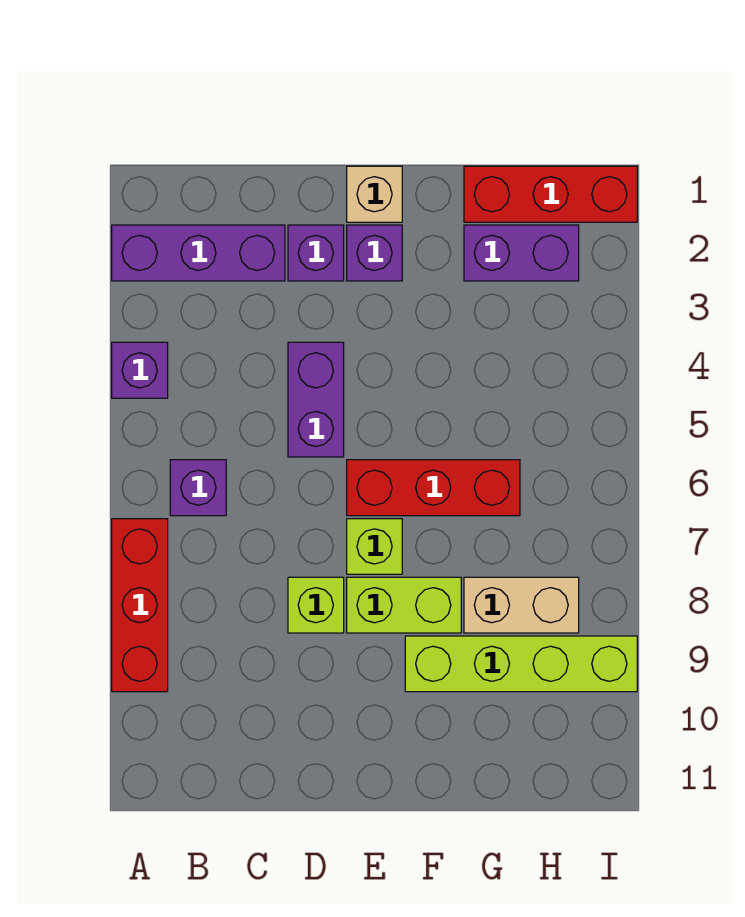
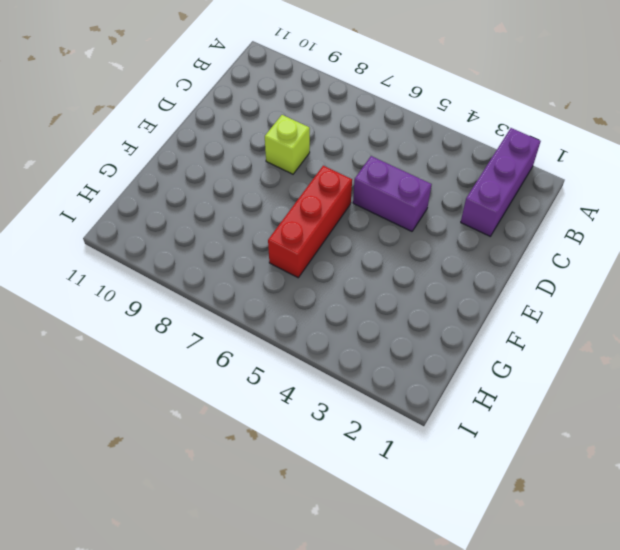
none -> purple 1x1 brick [112,342,168,398]
none -> red 1x3 brick [112,519,168,692]
none -> purple 1x1 brick [170,460,226,516]

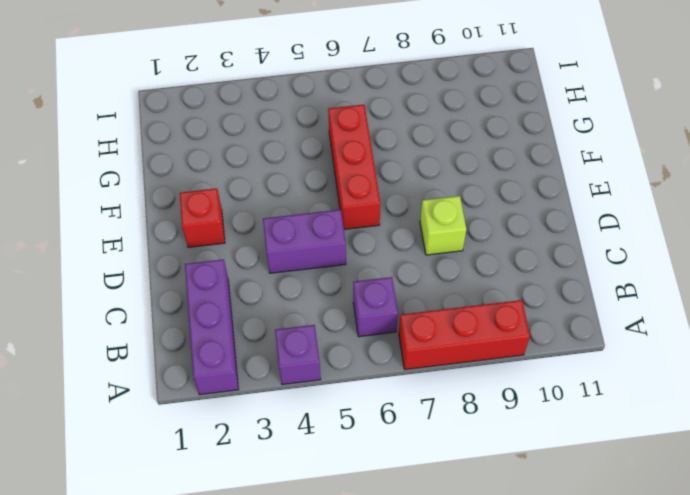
red 1x1 brick [180,188,225,247] -> purple 1x1 brick [347,225,402,281]
none -> purple 1x1 brick [288,225,344,281]
none -> tan 1x1 brick [347,166,402,222]
none -> lime 1x1 brick [347,519,402,574]

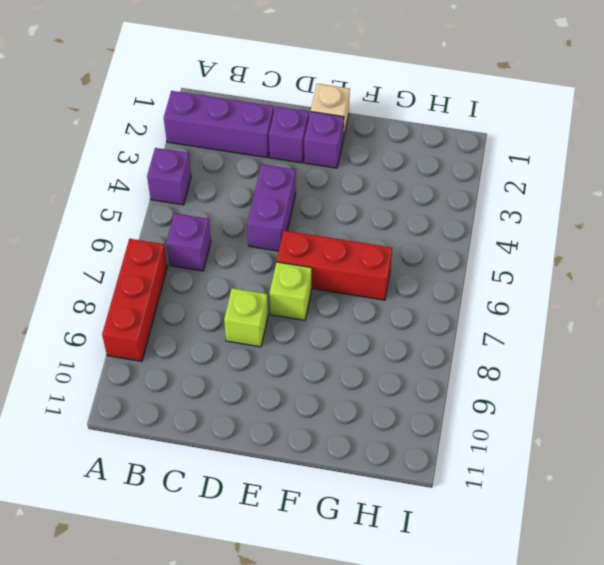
none -> lime 1x2 brick [347,577,461,633]
none -> lime 1x4 brick [405,636,637,692]
none -> red 1x3 brick [464,166,637,222]

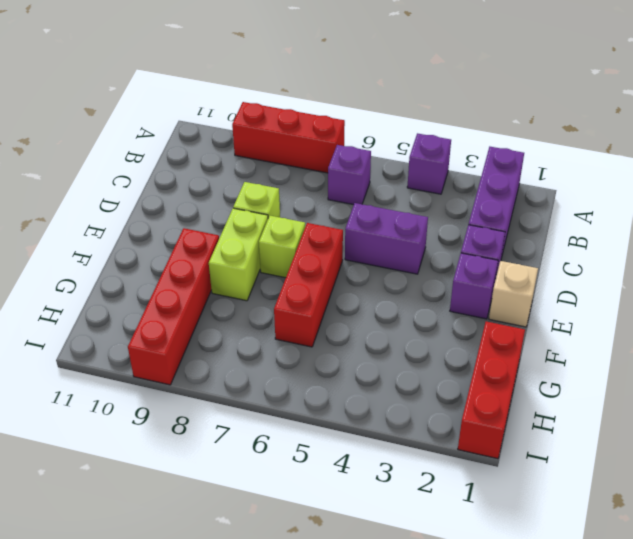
red 1x4 brick [128,228,219,385] -> lime 1x4 brick [405,636,637,692]
none -> purple 1x2 brick [464,225,579,281]
none -> tan 1x2 brick [464,577,579,633]

